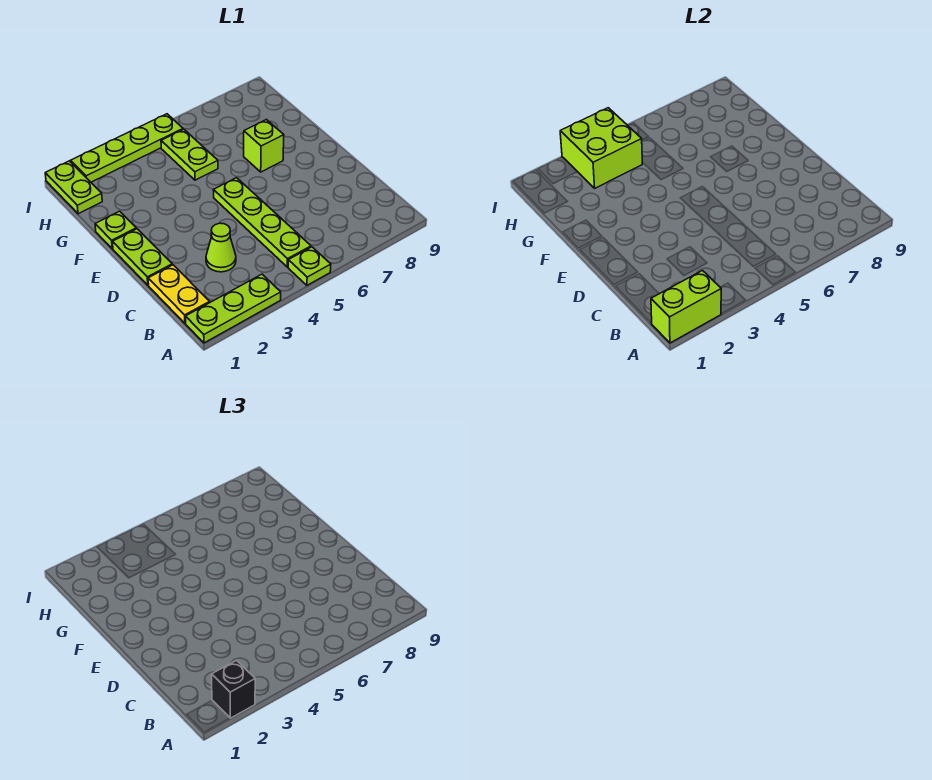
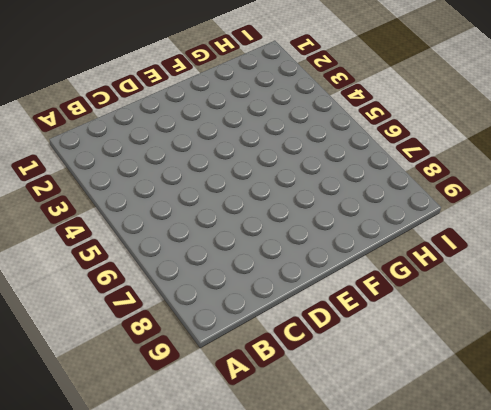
none -> lime 1x3 plate [186,274,281,343]
none -> lime 1x1 plate [288,247,331,285]
none -> yellow 1x2 plate [148,265,210,323]

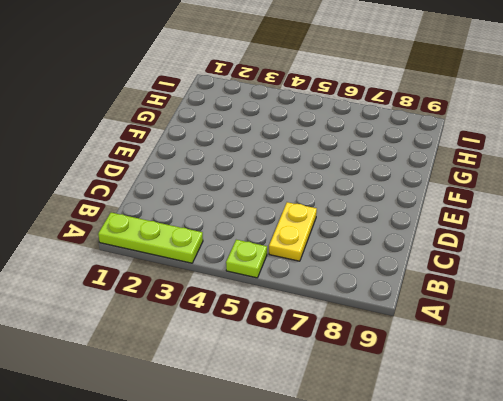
yellow 1x2 plate [269,202,317,261] -> yellow 1x2 plate moved to [148,265,210,323]
none -> lime 1x4 plate [213,178,311,267]
none -> lime 1x1 cone [206,223,236,272]
none -> lime 1x2 plate [113,229,172,285]

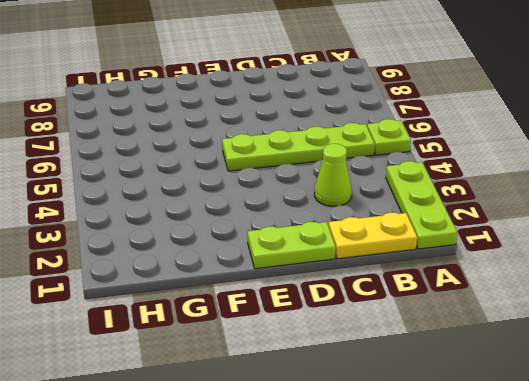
none -> lime 1x1 plate [95,211,136,249]
none -> lime 1x1 brick [244,120,284,172]
none -> lime 1x2 plate [161,129,218,180]

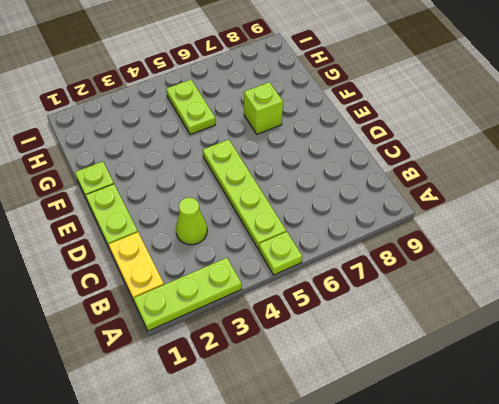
none -> lime 1x2 plate [45,161,102,214]
none -> lime 1x4 plate [71,114,183,182]
none -> lime 1x2 brick [651,271,721,343]

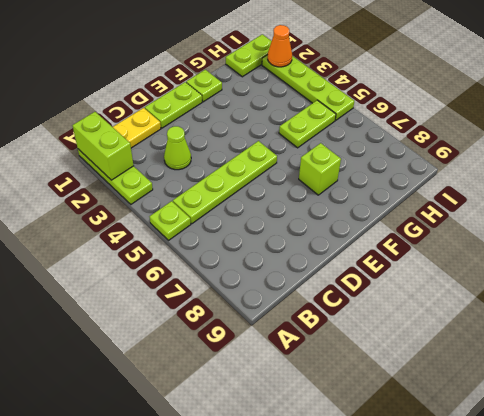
orange 1x1 cone [268,25,292,67] -> none
none -> lime 2x2 brick [560,108,642,188]
none -> black 1x1 brick [212,661,255,718]

